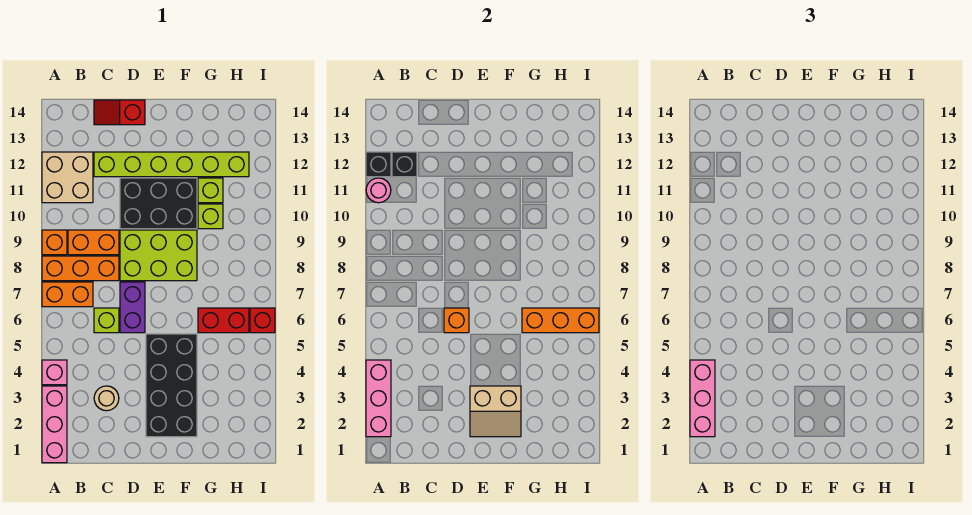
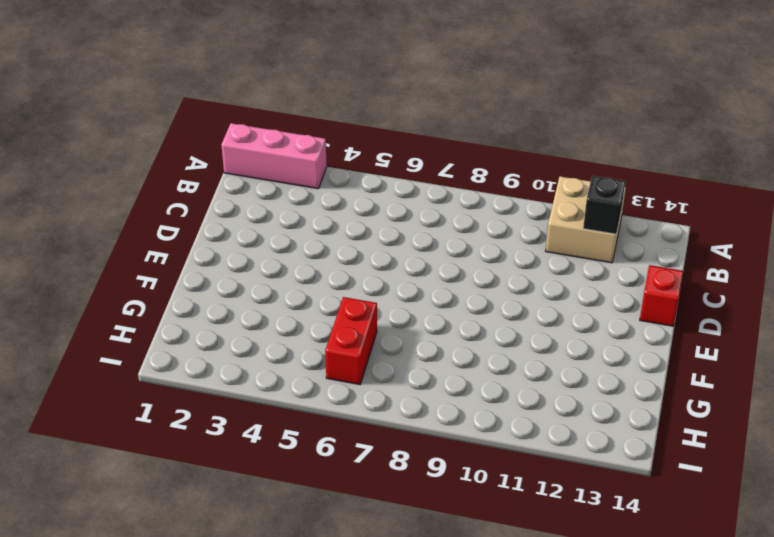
none -> pink 1x1 brick [42,360,67,385]
none -> orange 1x2 brick [42,282,93,307]
none -> orange 1x3 brick [42,256,119,281]

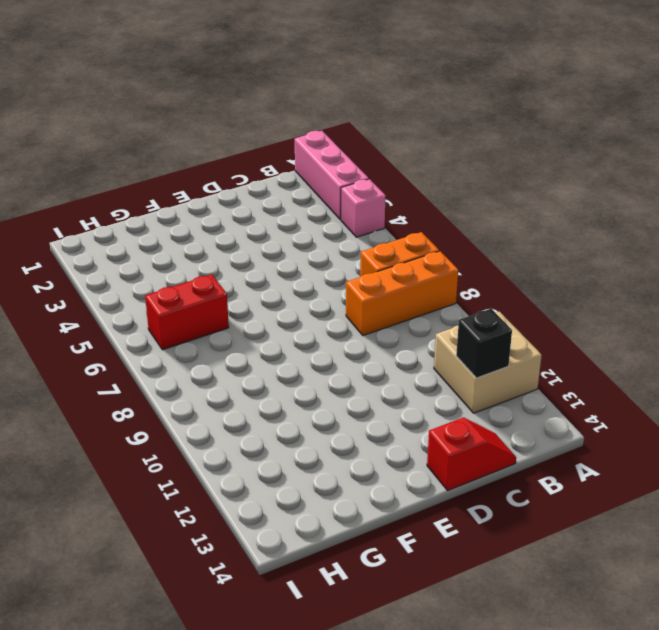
none -> orange 1x1 brick [42,230,67,255]
none -> orange 1x2 brick [68,230,119,255]
none -> tan 1x1 round brick [94,386,119,411]

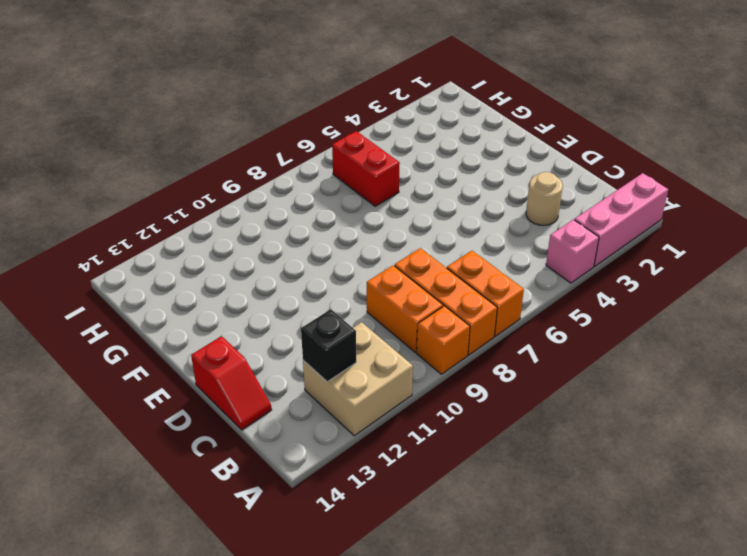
none -> lime 1x1 brick [94,308,119,333]
none -> lime 1x6 brick [94,152,249,177]
none -> purple 1x2 brick [120,282,145,333]

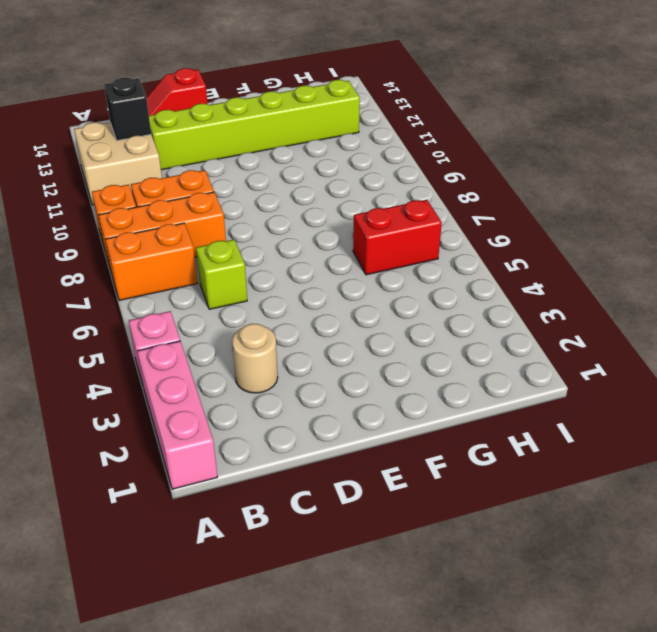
none -> purple 1x2 brick [120,282,145,333]
none -> lime 2x3 brick [120,230,197,281]
none -> black 2x3 brick [120,178,197,229]

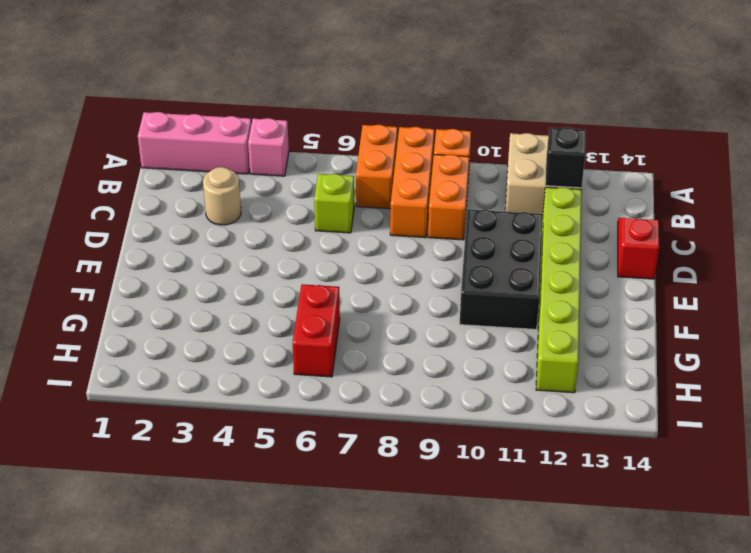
none -> purple 1x2 brick [120,282,145,333]
none -> lime 2x3 brick [120,230,197,281]
none -> black 2x4 brick [146,334,197,437]

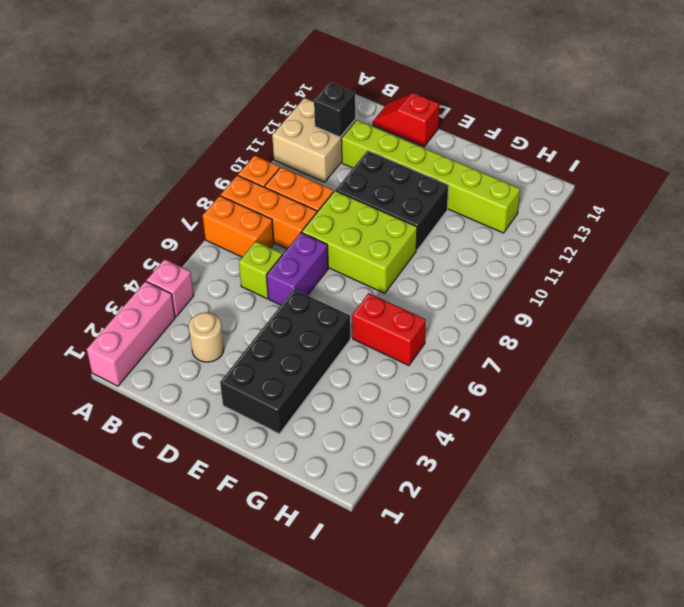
none -> lime 1x1 brick [198,204,223,229]
none -> lime 1x1 brick [198,178,223,203]
none -> red 1x1 brick [250,308,275,333]

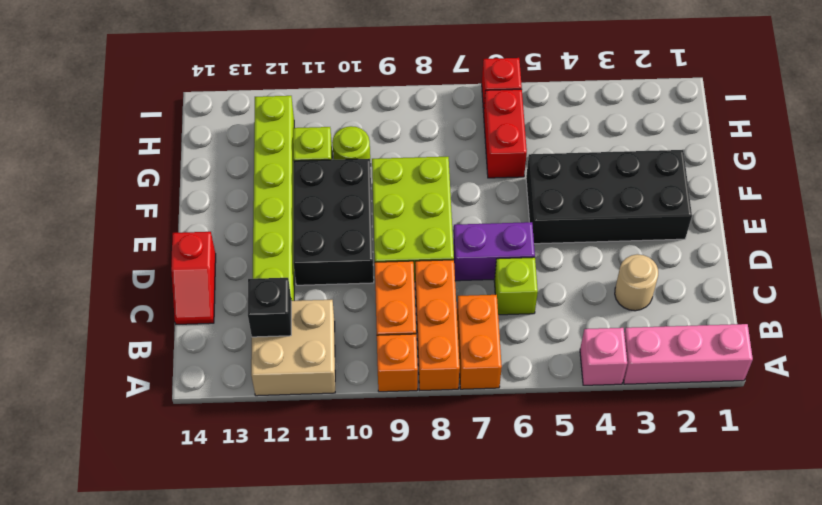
lime 1x1 round brick [332,126,371,166] -> lime 1x1 brick [198,204,223,229]
none -> pink 1x3 brick [366,360,391,437]
none -> pink 1x1 round brick [366,178,391,203]
none -> black 1x1 brick [366,152,391,177]

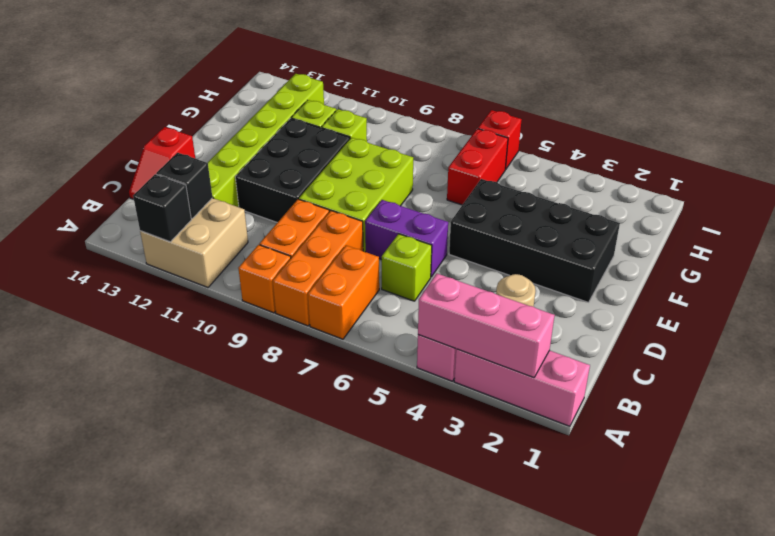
none -> pink 1x1 round brick [366,178,391,203]
none -> orange 1x1 brick [444,308,469,333]
none -> tan 2x2 slope [470,386,521,437]

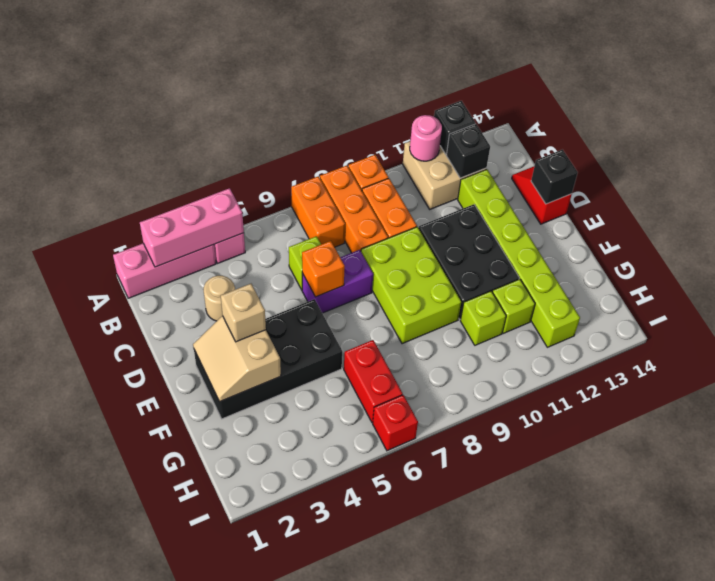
black 1x1 brick [531,150,578,204] -> none
tan 1x1 brick [221,284,266,342] -> none
none -> orange 1x3 brick [522,308,599,333]
none -> pink 1x3 brick [690,360,715,437]

